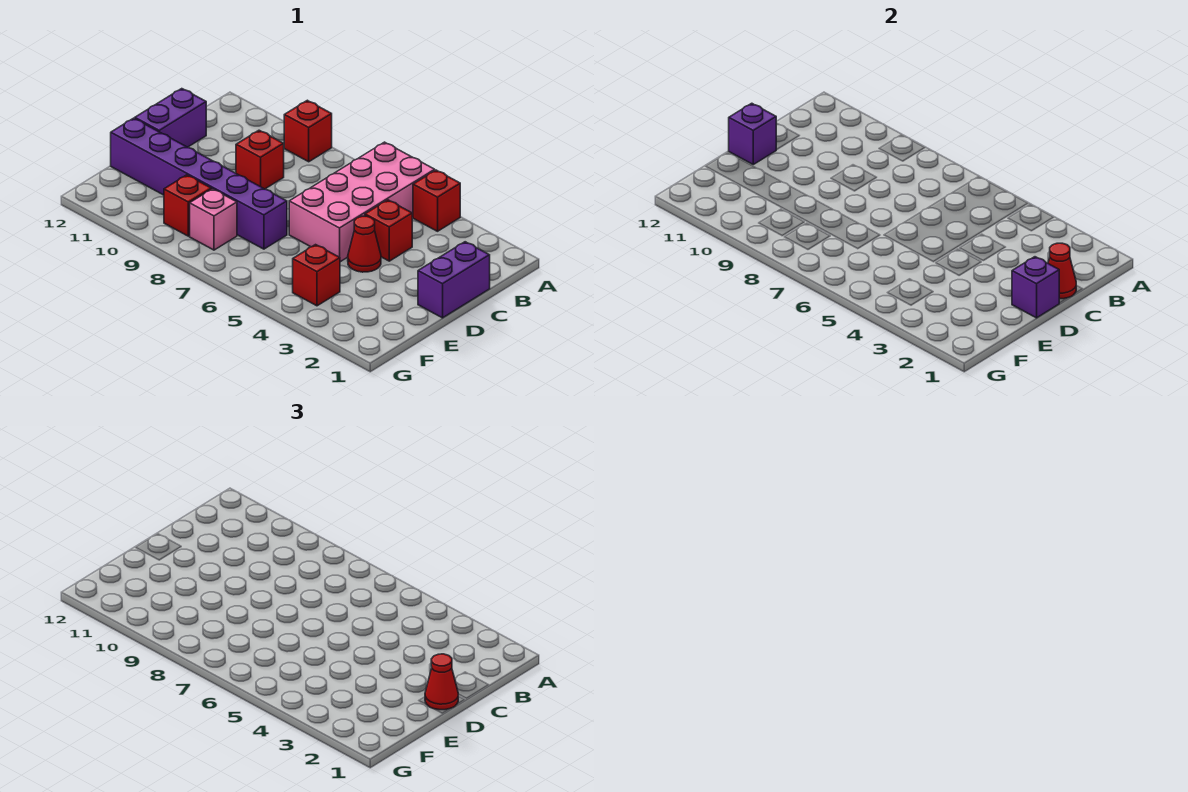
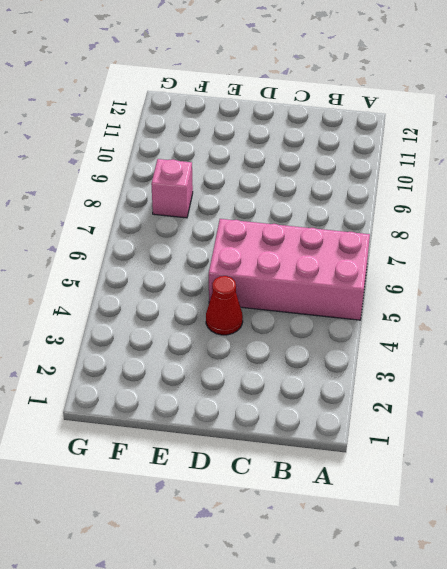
none -> red 1x1 brick [413,170,460,231]
none -> red 1x1 brick [284,100,332,162]
none -> purple 1x2 brick [418,242,490,318]

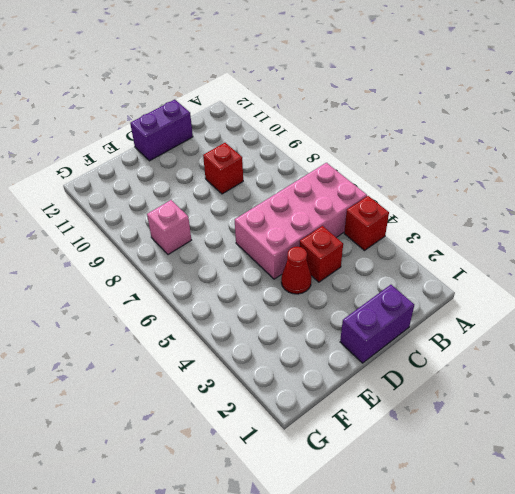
none -> red 1x1 brick [284,100,332,162]
none -> purple 1x6 brick [111,118,287,249]
none -> red 1x1 brick [293,245,340,306]

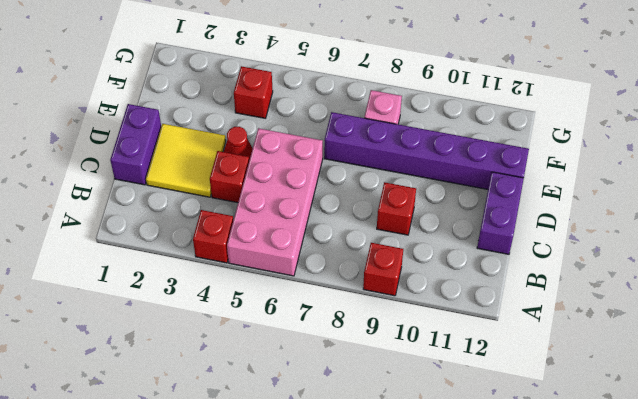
yellow 2x2 tile [146,124,226,197] -> none
none -> red 1x1 brick [164,175,211,236]
none -> red 1x1 cone [1048,243,1076,299]
none -> purple 1x1 brick [1012,257,1059,318]

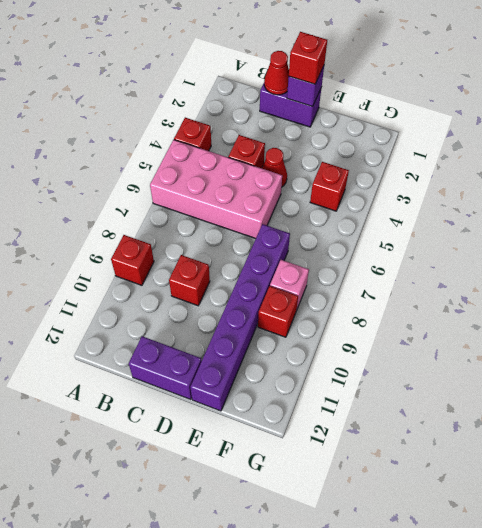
red 1x1 brick [289,32,327,84] -> red 1x1 cone [425,654,458,710]
none -> purple 1x1 brick [729,103,776,164]

